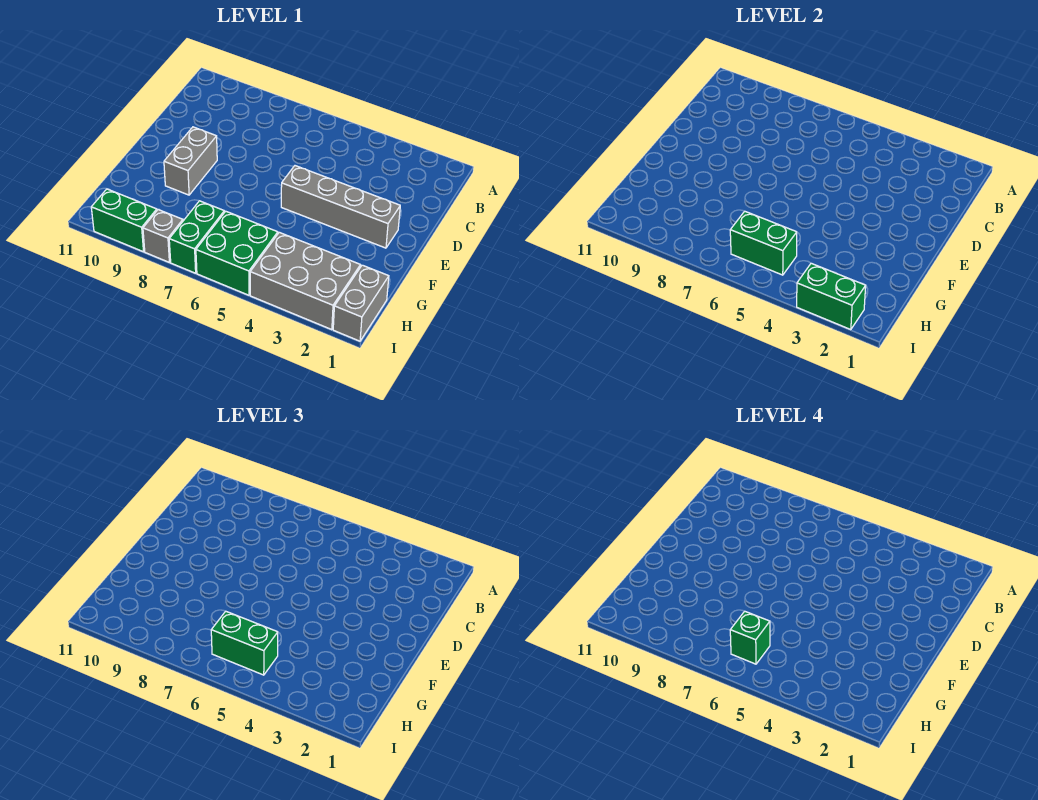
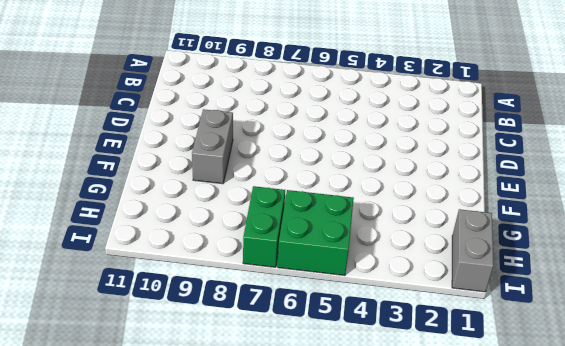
none -> grey 1x4 brick [281,166,400,248]
none -> grey 2x3 brick [250,232,361,330]
none -> grey 1x1 brick [143,210,183,262]

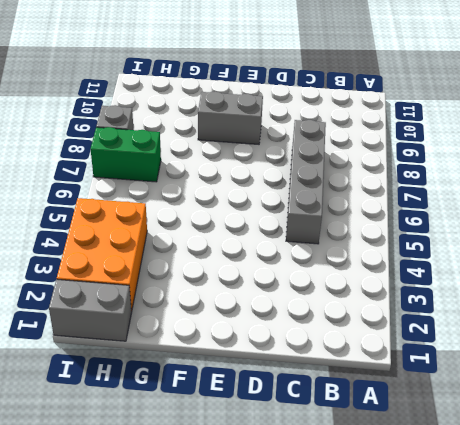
grey 1x4 brick [286,120,326,244] -> grey 1x4 brick moved to [281,166,400,248]
orange 2x3 brick [57,198,147,311] -> grey 2x3 brick [250,232,361,330]
none -> green 2x2 brick [196,211,278,295]
none -> green 1x2 brick [91,189,157,252]
none -> green 1x2 brick [730,211,797,275]

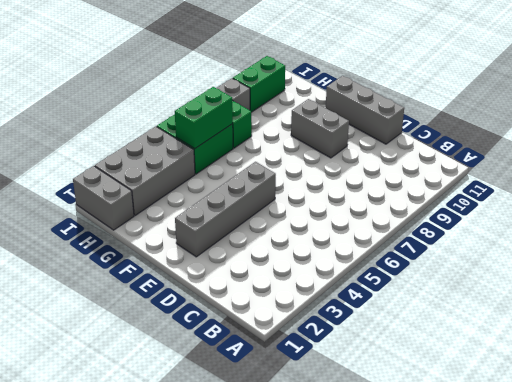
grey 1x3 brick [326,76,404,144] -> none
none -> green 1x2 brick [797,263,866,330]
none -> green 1x2 brick [211,611,278,675]
none -> green 1x1 brick [730,611,770,664]

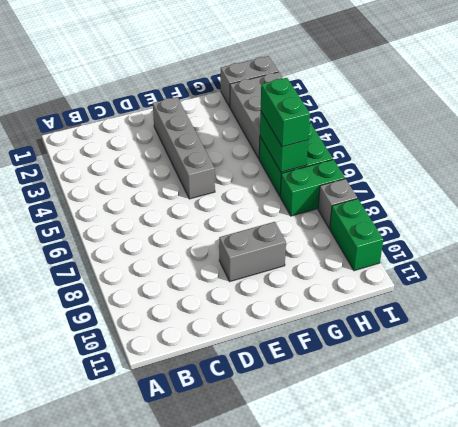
none -> green 1x2 brick [797,263,866,330]
none -> green 1x1 brick [730,611,770,664]

